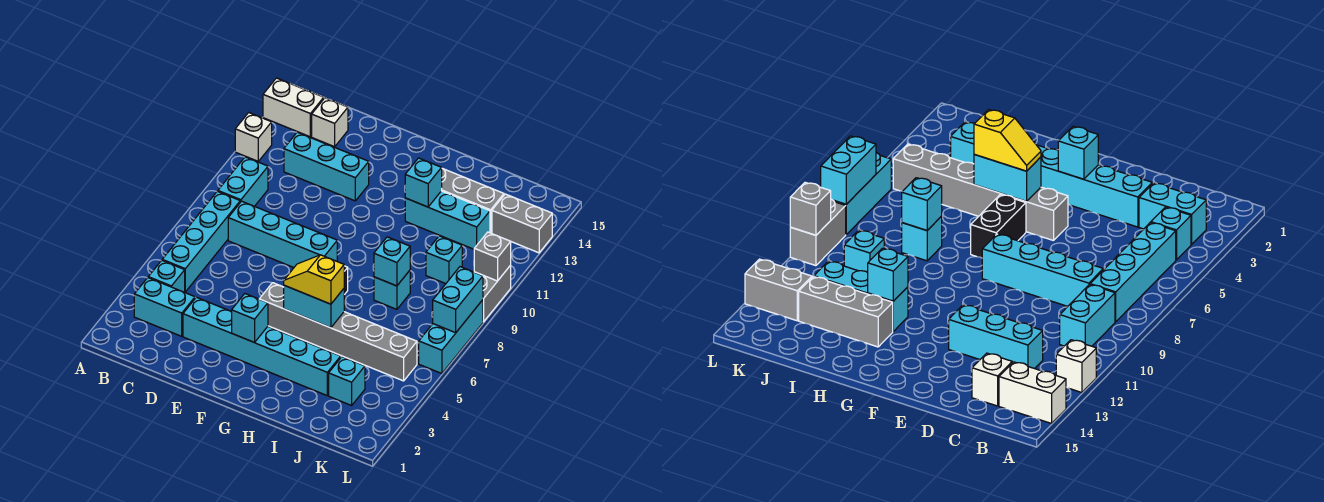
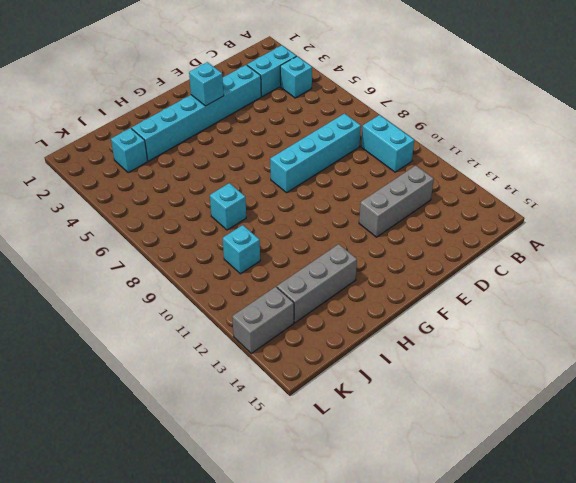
grey 1x3 brick [359,165,434,237] -> cyan 1x3 brick [284,132,369,201]
none -> white 1x1 brick [235,113,272,161]
none -> white 1x2 brick [263,78,324,137]
none -> cyan 1x4 brick [162,191,240,292]

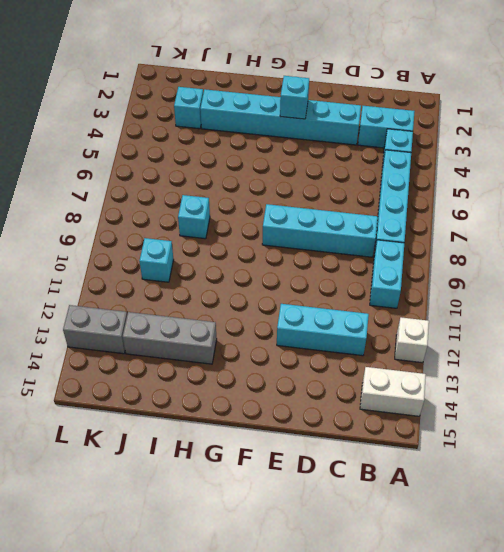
none -> white 1x1 brick [312,98,348,147]
none -> grey 1x6 brick [260,283,417,381]
none -> black 1x2 brick [971,194,1026,258]

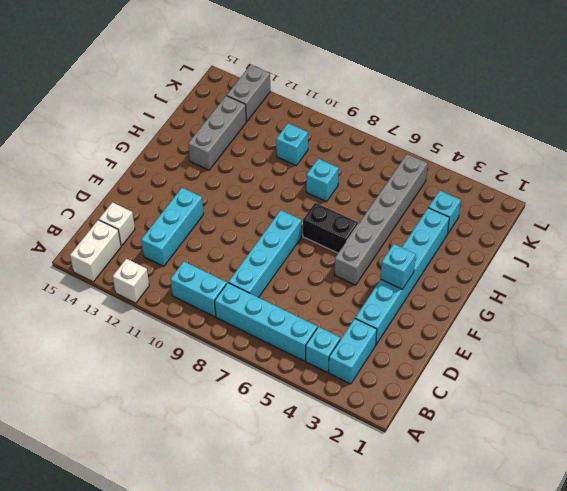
none -> cyan 1x3 brick [405,191,490,249]
none -> cyan 1x3 brick [419,300,483,374]
none -> grey 1x2 brick [475,265,511,322]

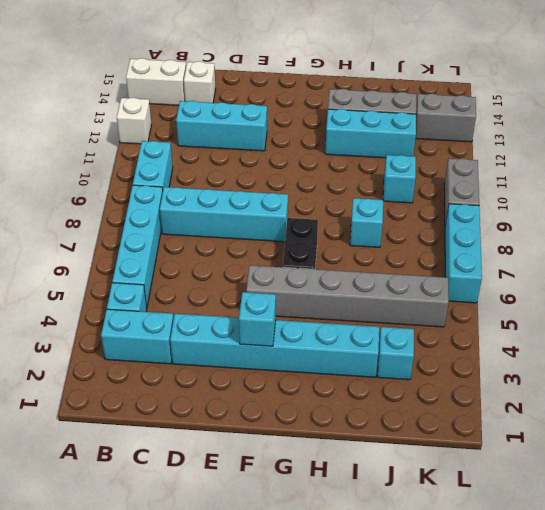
none -> cyan 1x2 brick [284,285,344,328]
none -> cyan 1x1 brick [405,158,442,207]
none -> cyan 1x1 brick [374,237,410,286]

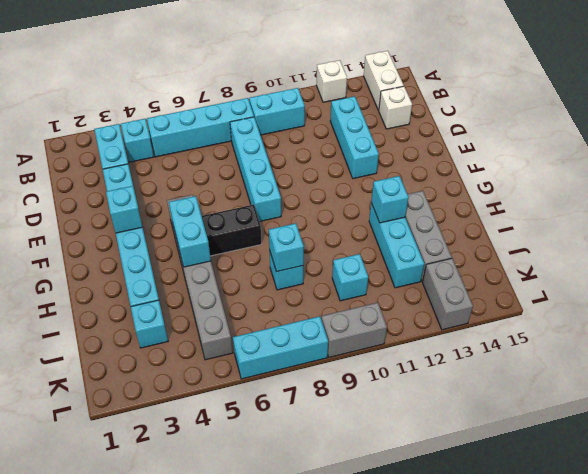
none -> cyan 1x2 brick [433,267,483,333]
none -> grey 1x1 brick [474,232,511,281]
none -> yellow 1x2 slope [284,255,344,304]

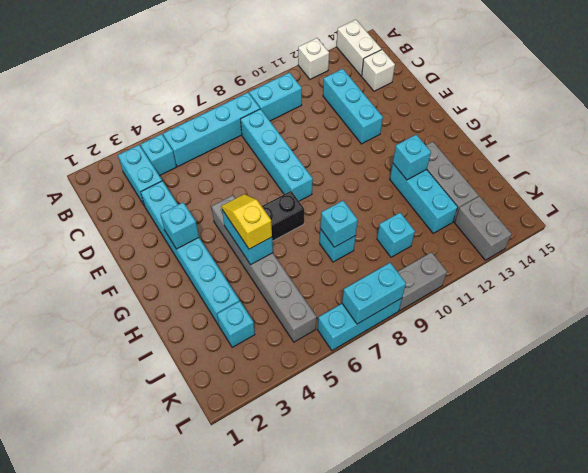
none -> grey 1x1 brick [474,232,511,281]

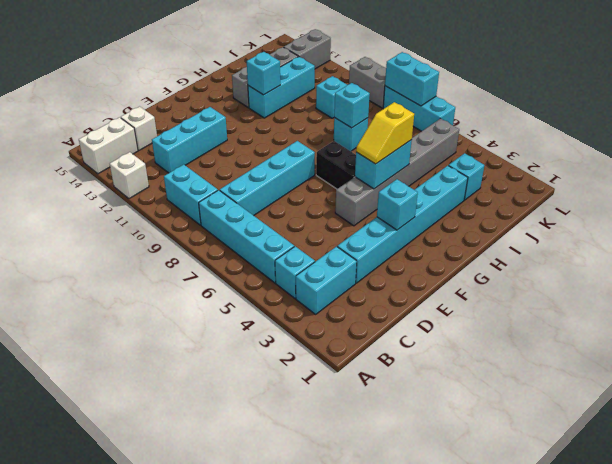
none -> grey 1x1 brick [474,232,511,281]

